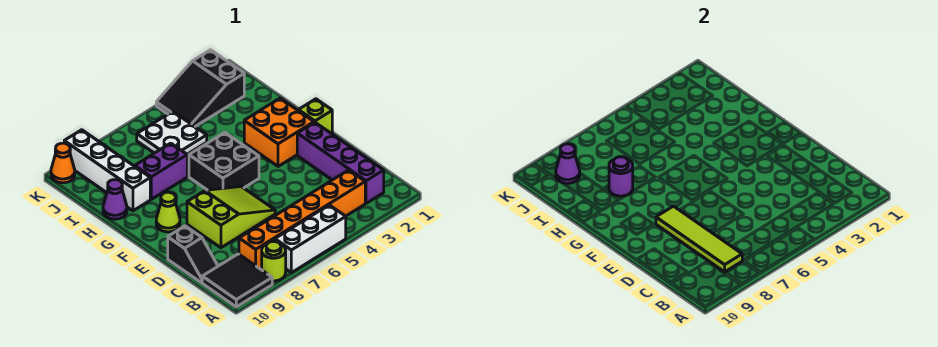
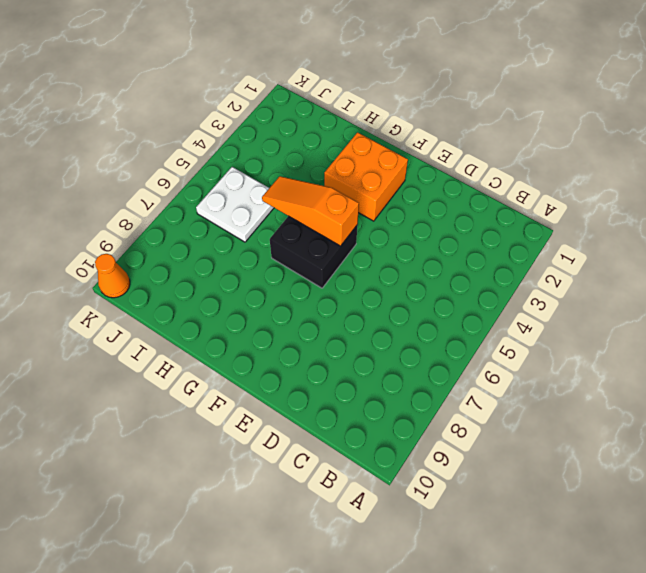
orange 1x3 slope [262,176,359,246] -> none
none -> white 1x3 brick [275,205,346,273]
none -> lime 1x1 round brick [262,242,286,281]
none -> black 2x2 tile [202,254,272,307]

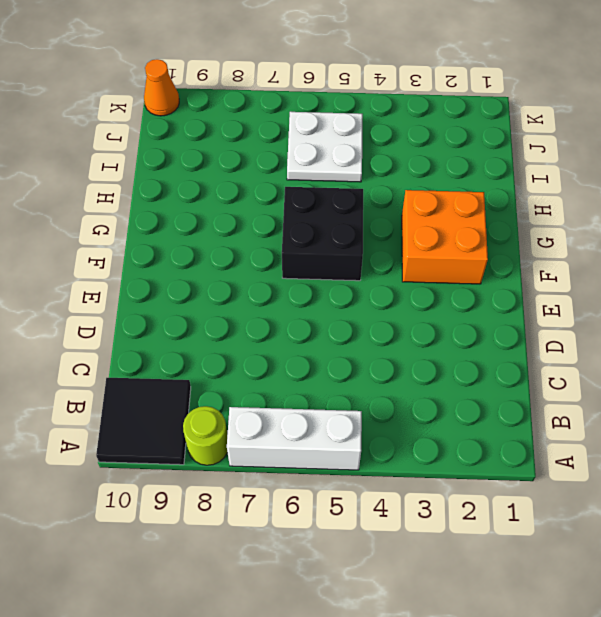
none -> purple 1x4 brick [297,122,384,203]
none -> orange 1x6 brick [239,170,365,269]
none -> black 1x2 slope [168,226,218,283]

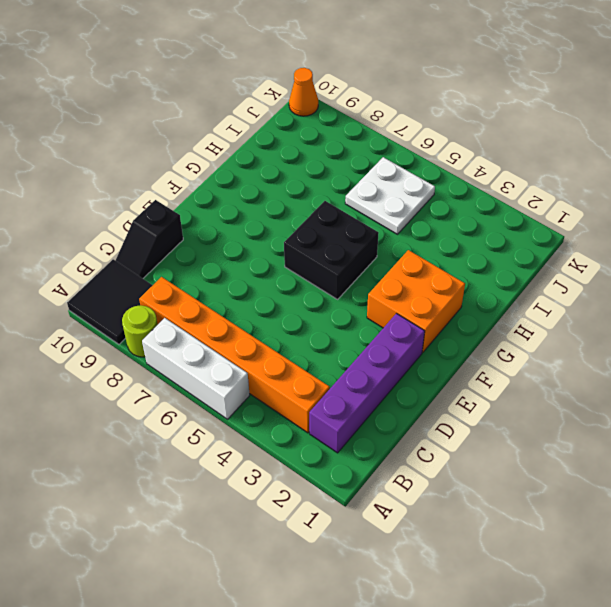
none -> lime 2x3 slope [187,187,275,248]
none -> lime 1x1 brick [298,99,332,134]
none -> lime 1x1 cone [156,192,180,232]

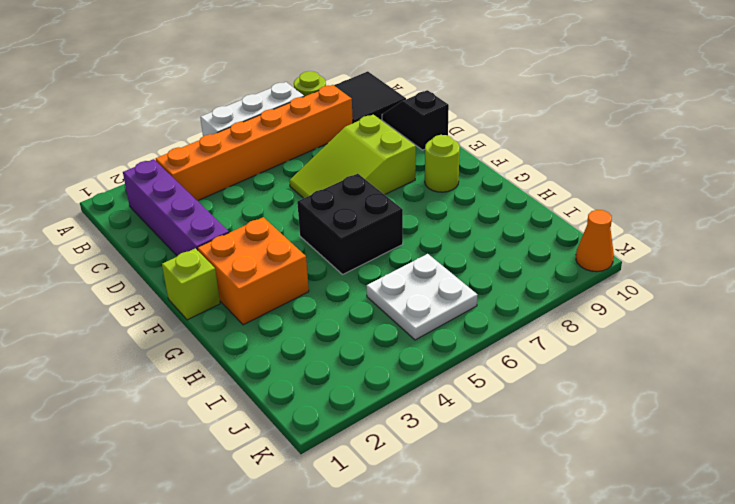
lime 1x1 round brick [425,135,460,192] -> lime 1x1 cone [156,192,180,232]
none -> purple 1x2 brick [135,143,187,199]
none -> white 1x4 brick [64,130,150,211]
none -> purple 1x1 cone [103,180,127,219]

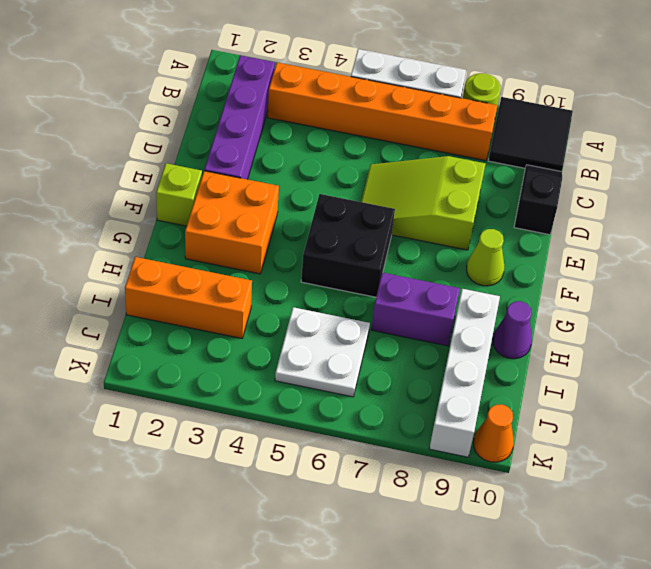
orange 1x3 brick [125,257,252,338] -> none
none -> black 2x3 slope [156,50,244,126]
none -> lime 1x4 tile [656,206,742,272]
none -> purple 1x1 round brick [609,157,633,196]

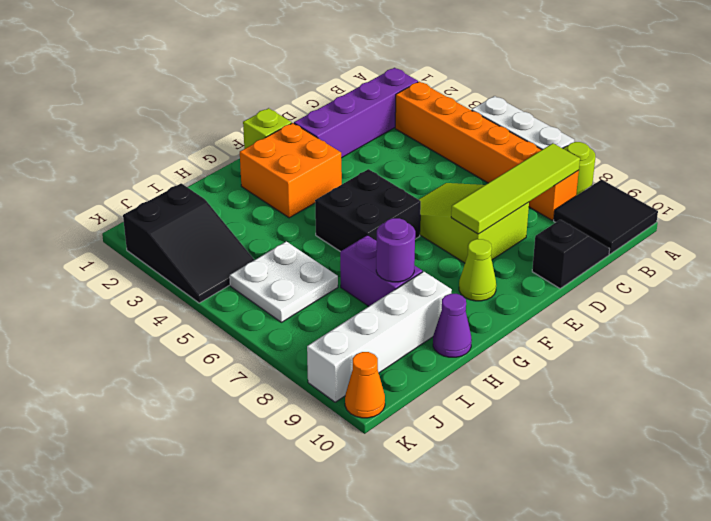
none -> purple 1x1 cone [556,144,580,183]

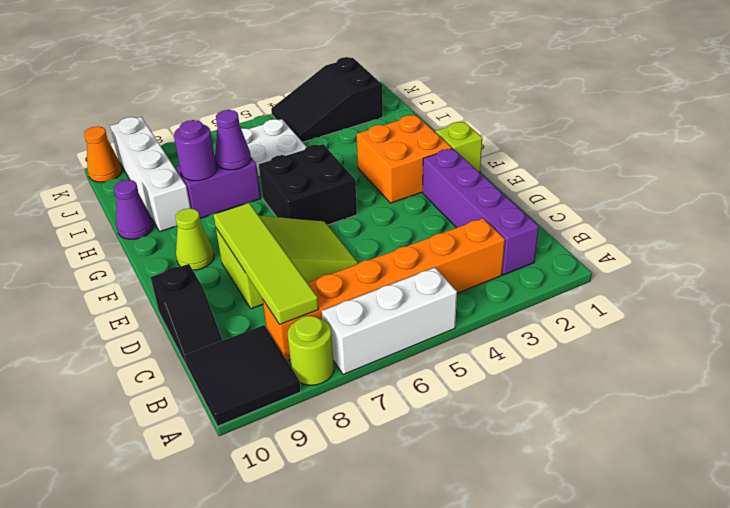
purple 1x1 cone [215,110,251,170] -> purple 1x1 cone moved to [556,144,580,183]

